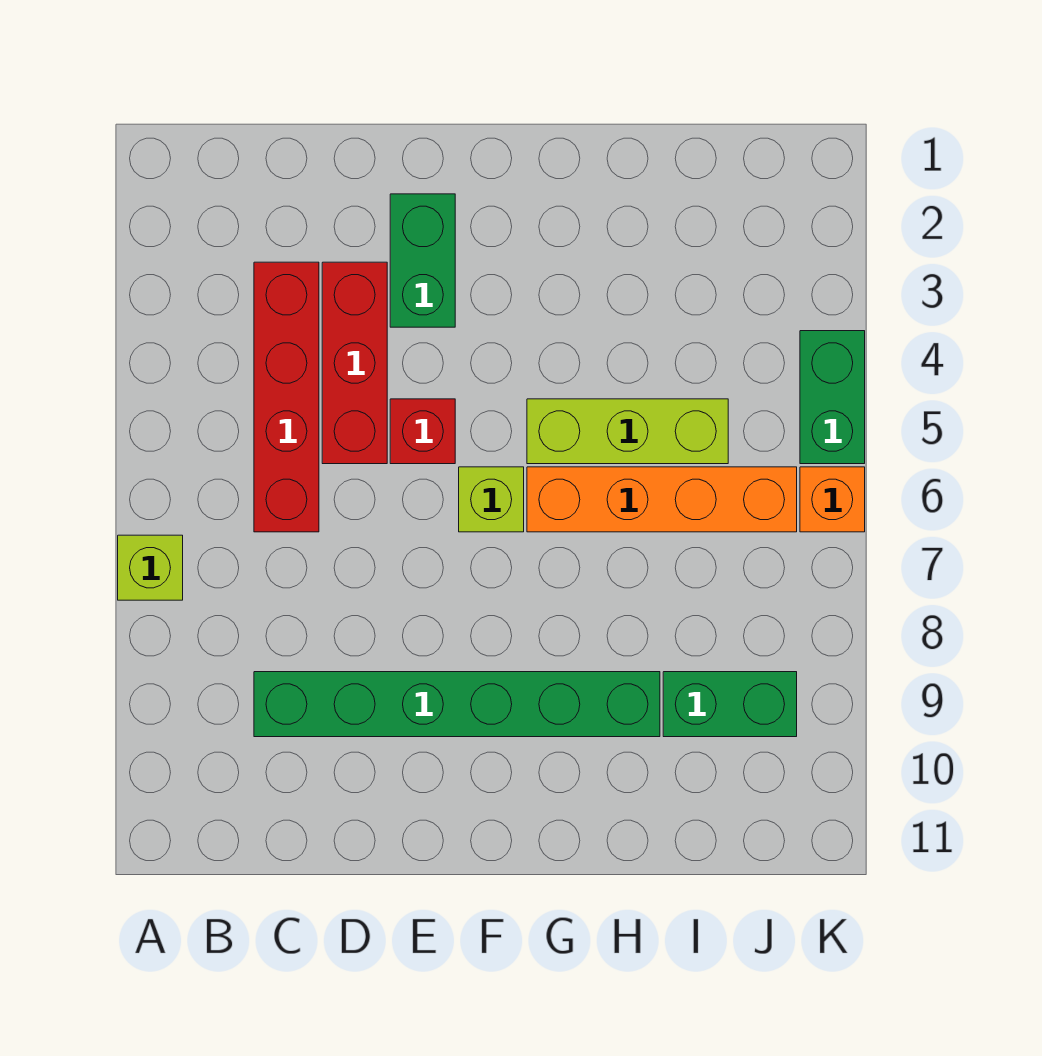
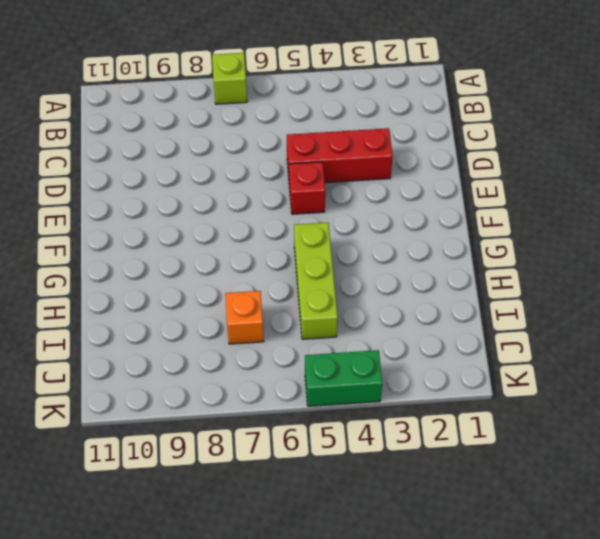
orange 1x1 brick [225,291,264,344] -> orange 1x1 brick moved to [800,467,865,532]
none -> red 1x4 brick [254,262,319,532]
none -> green 1x6 brick [254,672,660,737]
none -> green 1x2 brick [390,194,455,327]

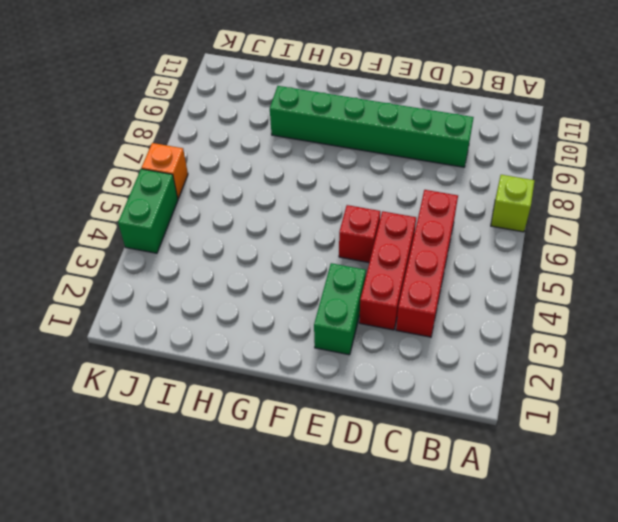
none -> lime 1x1 brick [459,467,524,532]
none -> lime 1x3 brick [527,399,728,464]
none -> orange 1x4 brick [527,467,797,532]

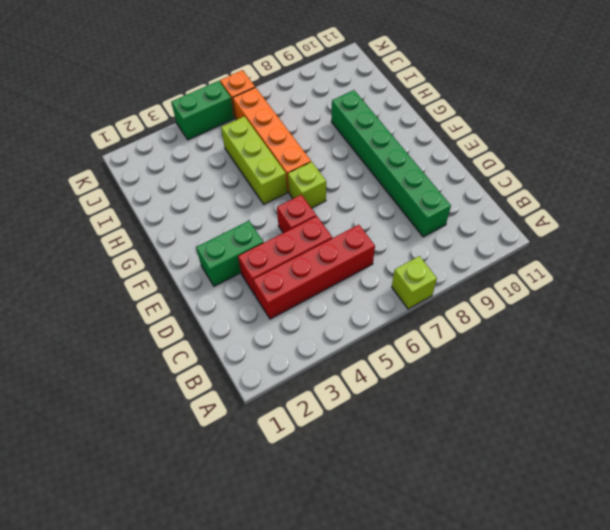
none -> green 1x2 brick [663,672,797,737]

